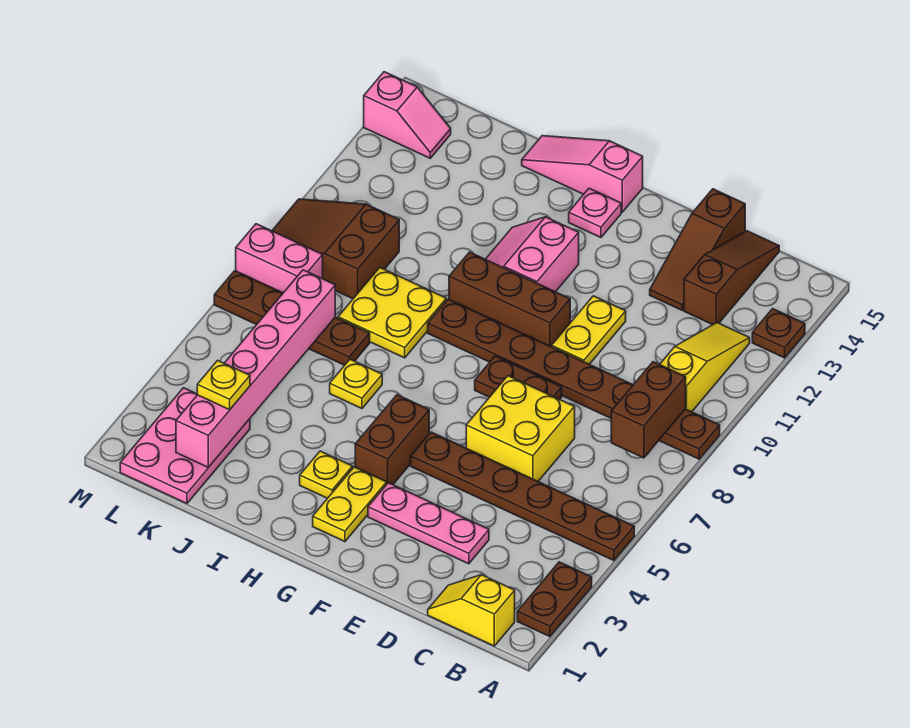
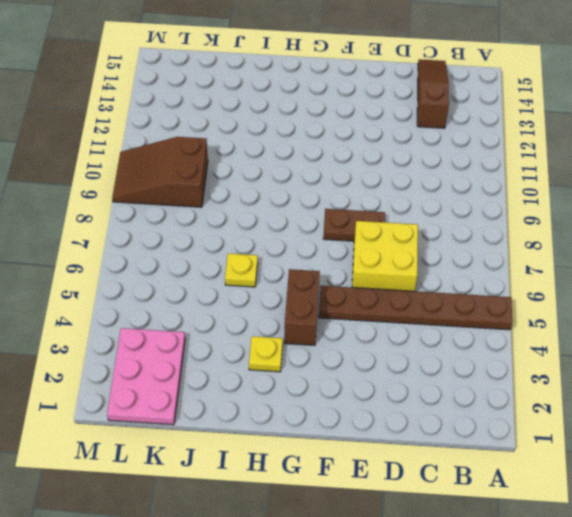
none -> brown 1x2 plate [517,562,592,637]
none -> brown 1x8 plate [428,299,720,459]
none -> brown 1x1 plate [752,309,805,358]

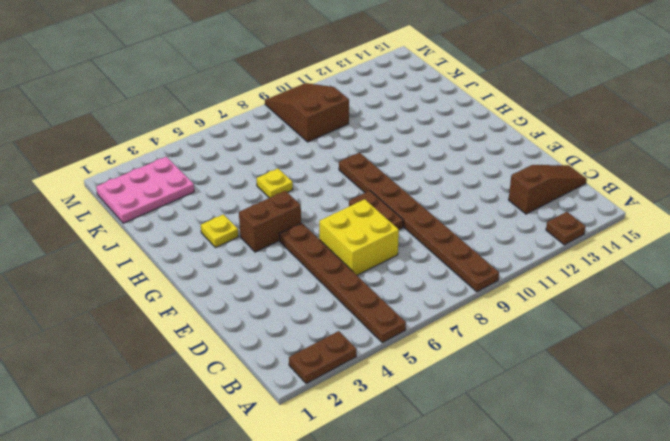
none -> yellow 1x2 slope [428,575,515,646]
none -> yellow 1x3 slope [660,323,750,412]
none -> pink 1x3 plate [368,483,489,564]

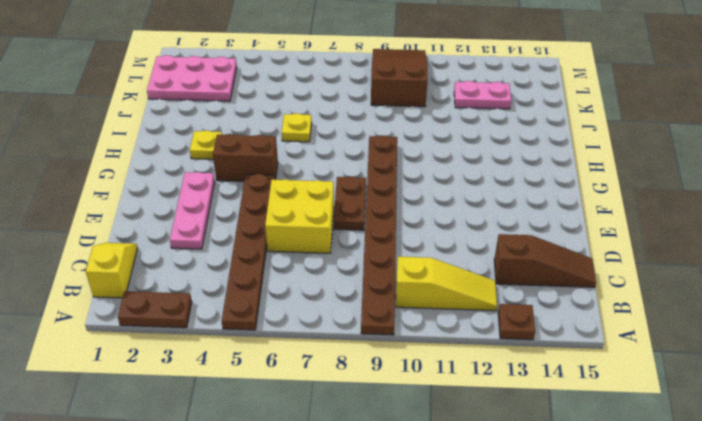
pink 1x2 plate [454,81,511,109] -> none
none -> brown 1x3 slope [650,189,745,310]
none -> yellow 1x2 plate [552,296,626,364]
none -> brown 1x3 brick [449,252,570,347]

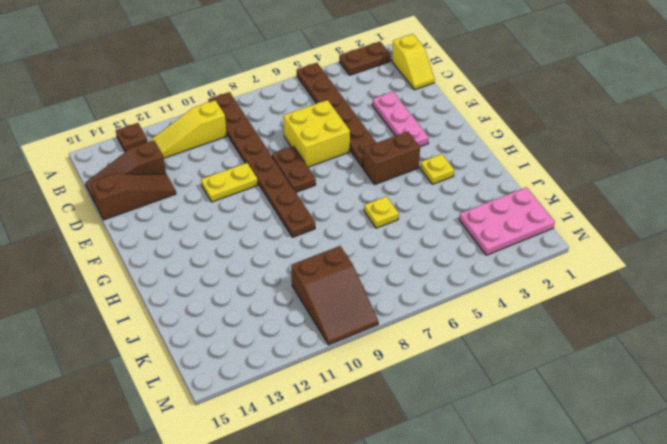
none -> brown 1x3 brick [449,252,570,347]
none -> yellow 1x2 plate [313,467,387,542]
none -> pink 2x2 slope [486,217,579,292]

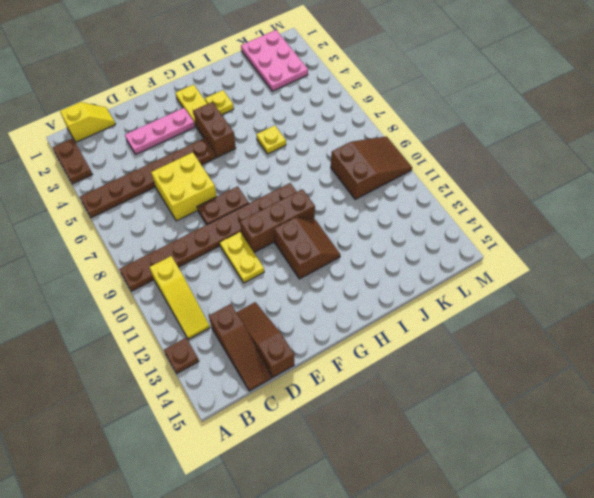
brown 2x2 slope [274,218,340,279] -> pink 2x2 slope [486,217,579,292]
none -> pink 1x1 plate [569,188,621,237]
none -> pink 1x3 slope [522,136,643,212]
none -> yellow 2x2 plate [338,268,446,358]

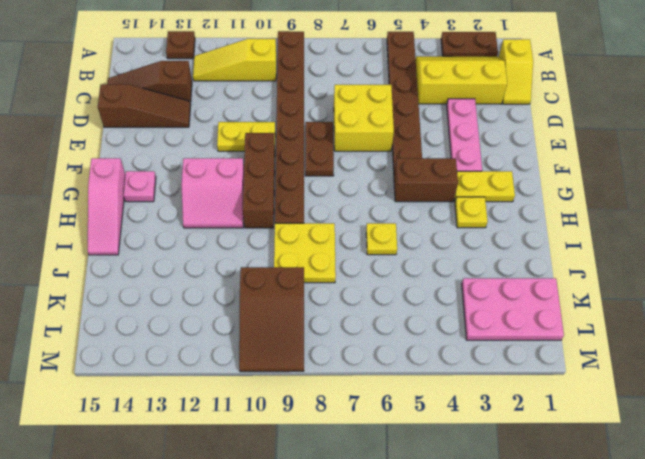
yellow 2x3 slope [416,56,507,104] -> none
none -> brown 1x4 plate [214,271,370,365]
none -> pink 1x2 brick [236,224,323,293]
none -> pink 1x2 slope [364,72,451,158]

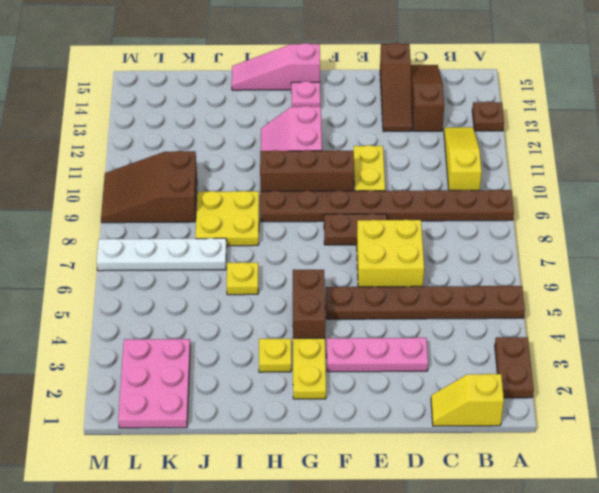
white 1x4 plate [97,238,227,271] -> brown 1x4 plate [214,271,370,365]
none -> pink 1x2 brick [236,224,323,293]
none -> pink 1x2 slope [364,72,451,158]
none -> brown 1x2 brick [611,362,686,458]

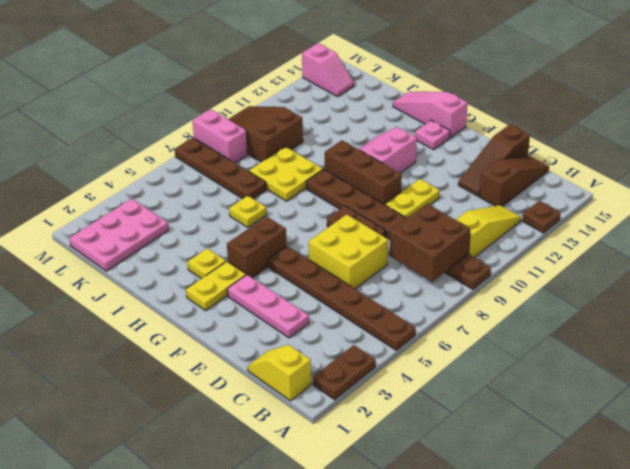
brown 2x2 brick [390,204,470,282] -> brown 1x2 brick [611,362,686,458]
none -> pink 1x6 brick [176,270,335,468]
none -> yellow 1x1 plate [197,360,250,410]

